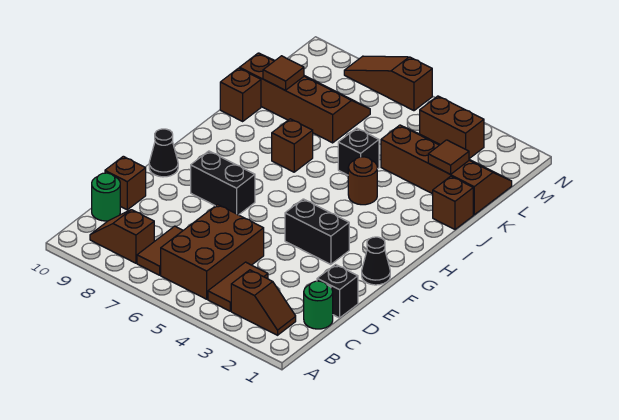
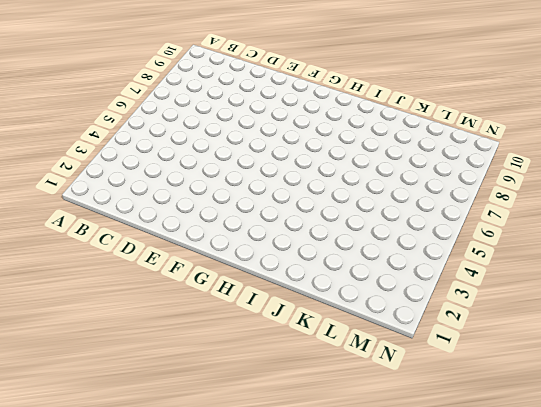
none -> brown 1x2 slope [231,270,296,335]
none -> brown 1x2 tile [208,262,268,311]
none -> brown 2x3 brick [161,205,264,299]

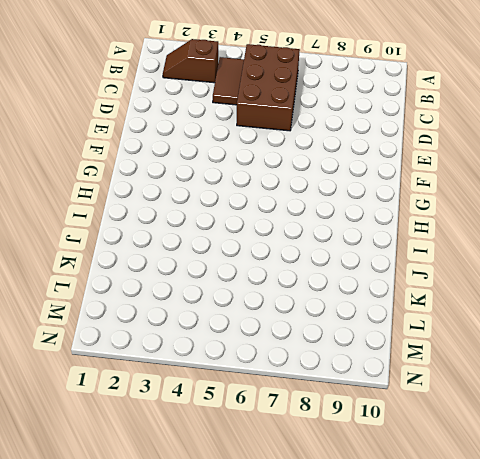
none -> brown 1x2 tile [137,226,183,275]
none -> brown 1x2 slope [90,210,154,263]
none -> green 1x1 round brick [304,281,333,329]

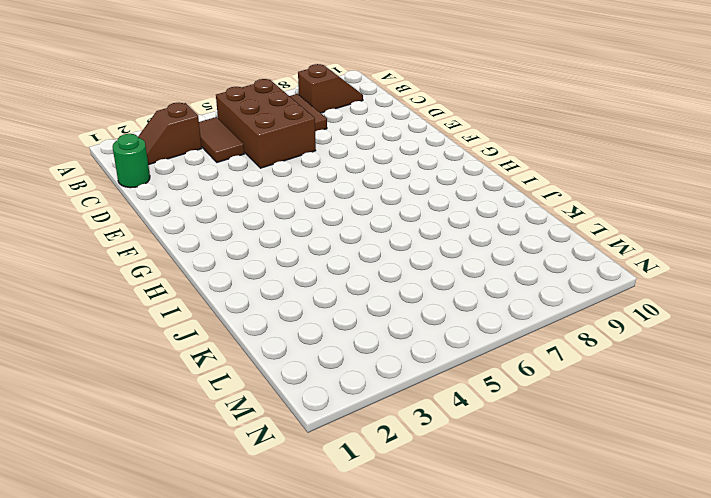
none -> green 1x1 round brick [92,173,120,221]
none -> black 1x1 brick [317,265,358,318]
none -> brown 1x1 brick [105,156,146,210]

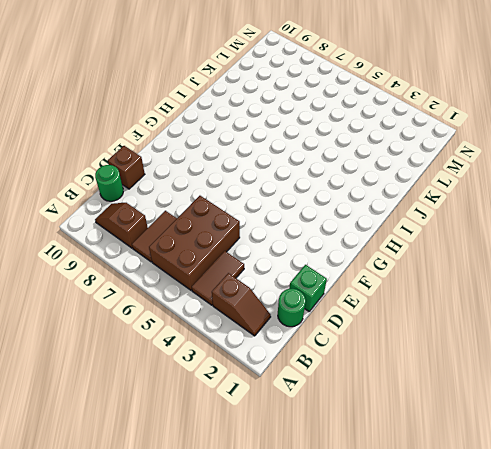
green 1x1 brick [289,265,327,311] -> black 1x1 brick [317,265,358,318]
none -> black 1x1 cone [362,237,390,285]
none -> black 1x2 brick [285,199,349,264]
none -> black 1x2 brick [191,151,255,215]

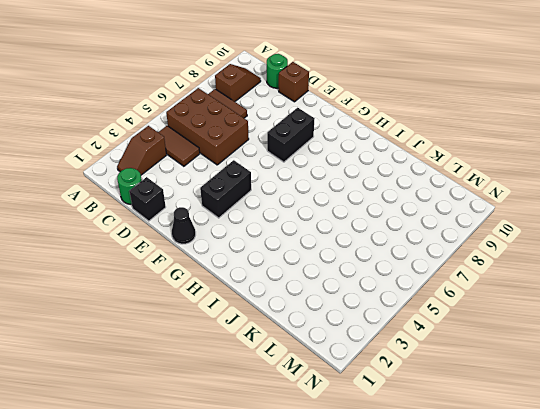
none -> black 1x1 cone [149,129,178,177]
none -> brown 1x1 round brick [348,157,377,205]
none -> brown 1x1 brick [272,119,313,172]

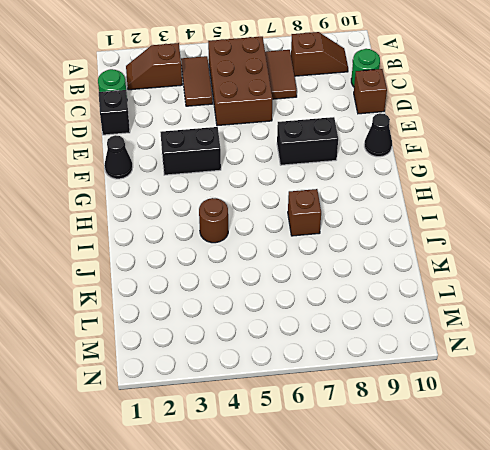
none -> brown 1x1 brick [433,176,473,229]
none -> black 1x1 brick [338,128,379,175]
none -> brown 1x1 brick [220,68,261,121]

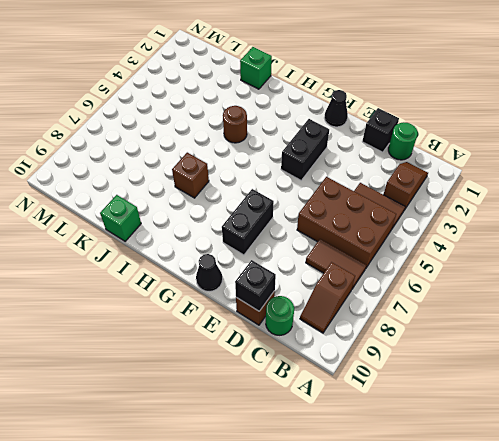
black 1x1 brick [235,260,276,311] -> black 1x1 brick moved to [338,128,379,175]
green 1x1 brick [240,47,272,89] -> brown 1x1 brick [433,176,473,229]
green 1x1 brick [100,195,141,241] -> brown 1x1 brick [220,68,261,121]
none -> brown 2x4 slope [381,125,512,215]
none -> brown 2x4 slope [240,53,370,143]
none -> brown 1x2 brick [420,96,484,159]

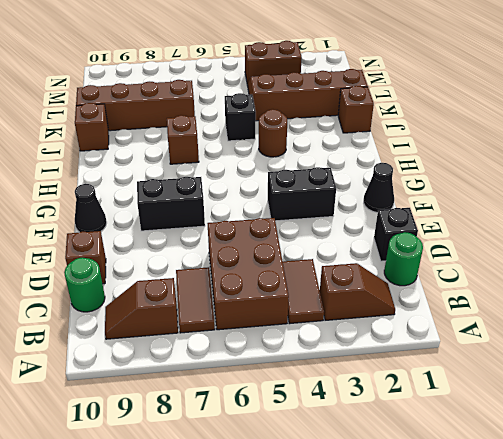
none -> brown 1x3 slope [344,56,432,111]
none -> brown 1x1 tile [428,140,469,174]
none -> brown 1x1 tile [263,56,304,90]

